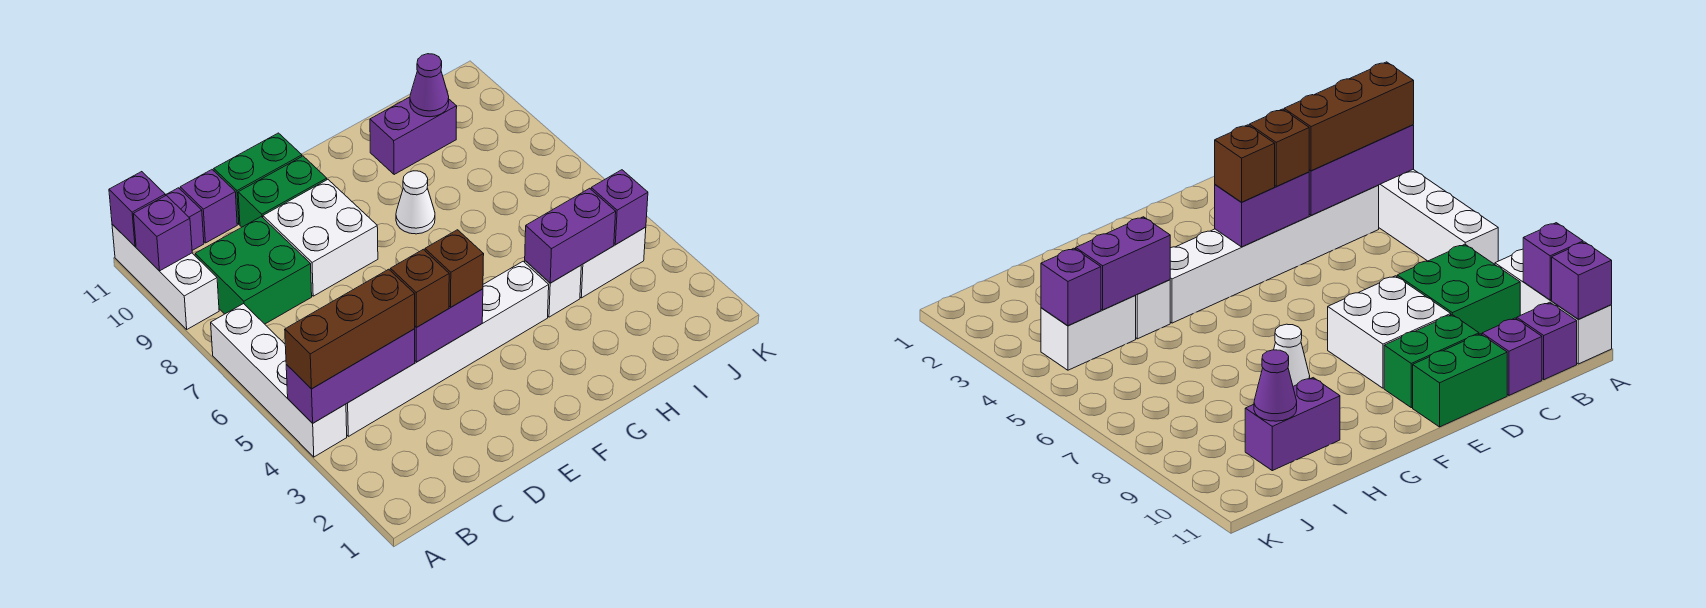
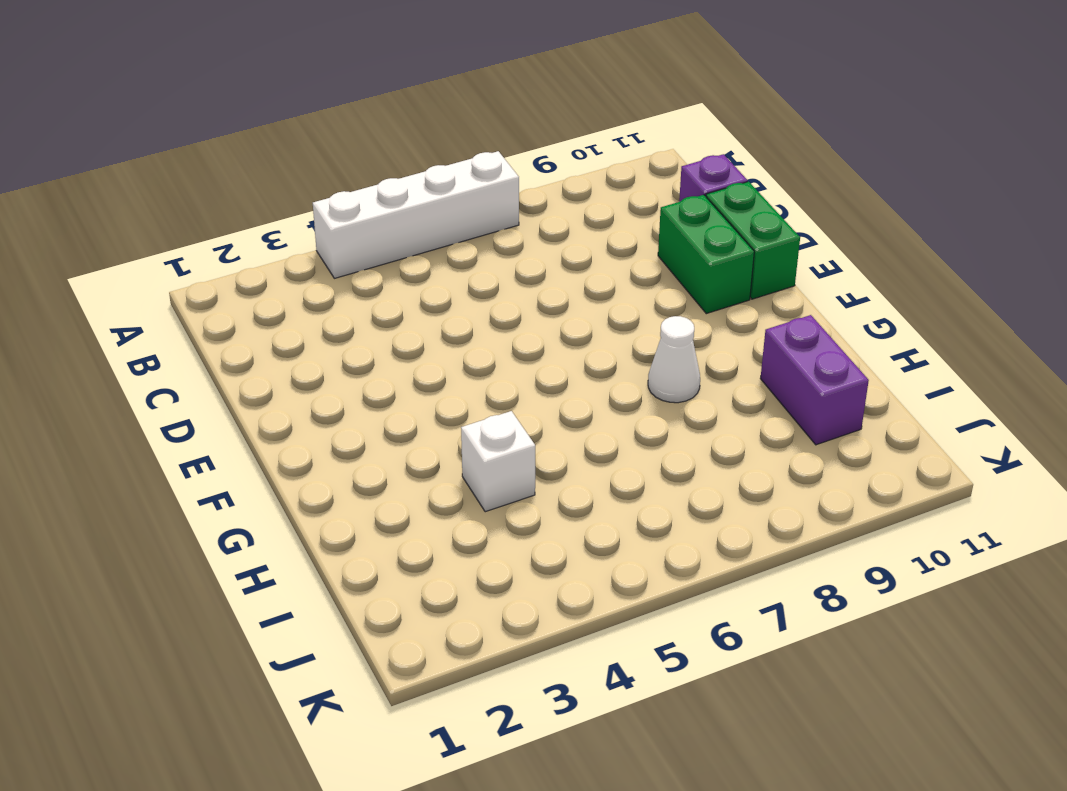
none -> white 1x3 brick [112,224,219,329]
none -> white 1x6 brick [346,261,549,436]
none -> green 2x2 brick [195,217,312,324]

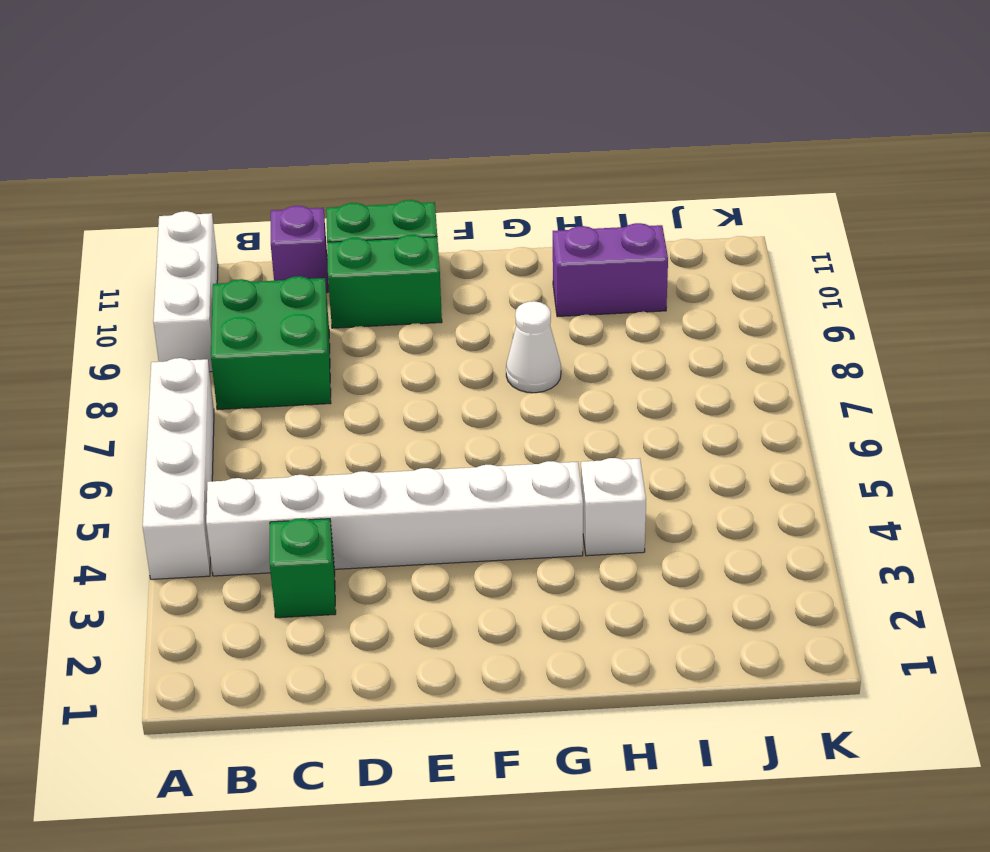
green 1x1 brick [270,518,336,618] -> none
none -> purple 1x1 brick [165,188,204,250]
none -> white 2x2 brick [263,180,378,296]
none -> white 1x2 brick [580,227,646,298]

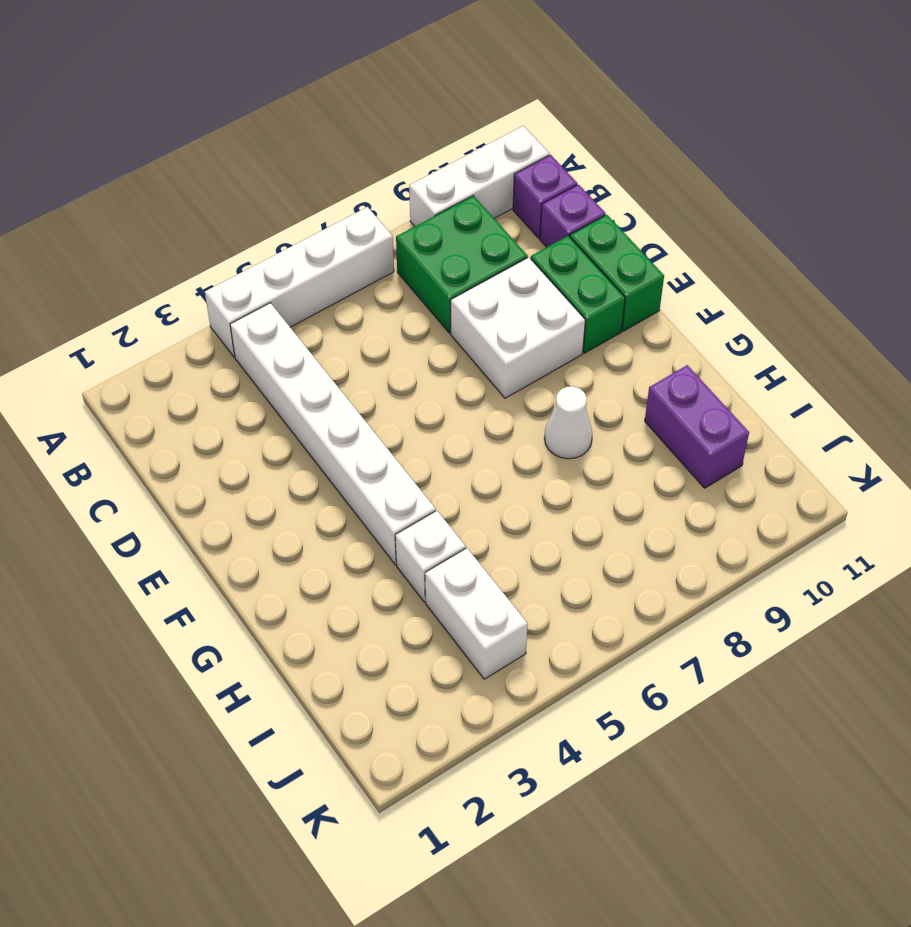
none -> purple 1x3 brick [286,329,415,423]
none -> purple 1x1 brick [133,195,192,271]
none -> purple 1x1 brick [109,172,165,246]

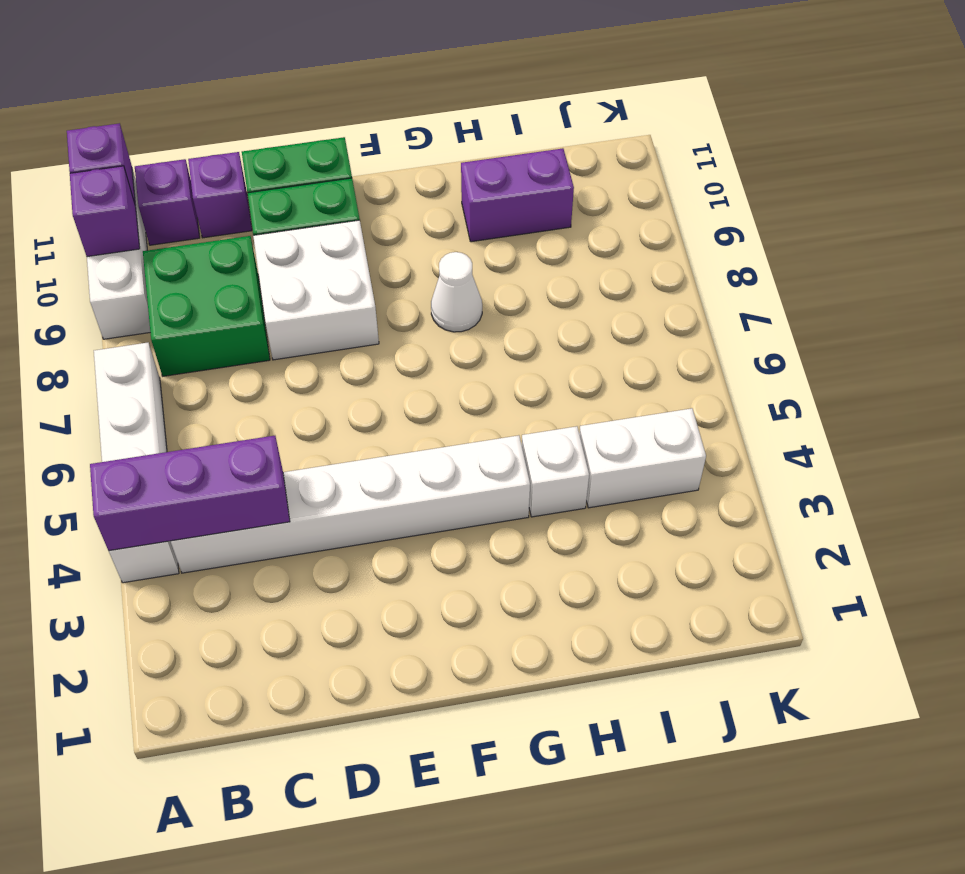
none -> purple 1x2 brick [415,289,483,362]
none -> purple 1x2 brick [525,188,616,283]
none -> purple 1x1 cone [410,54,449,117]

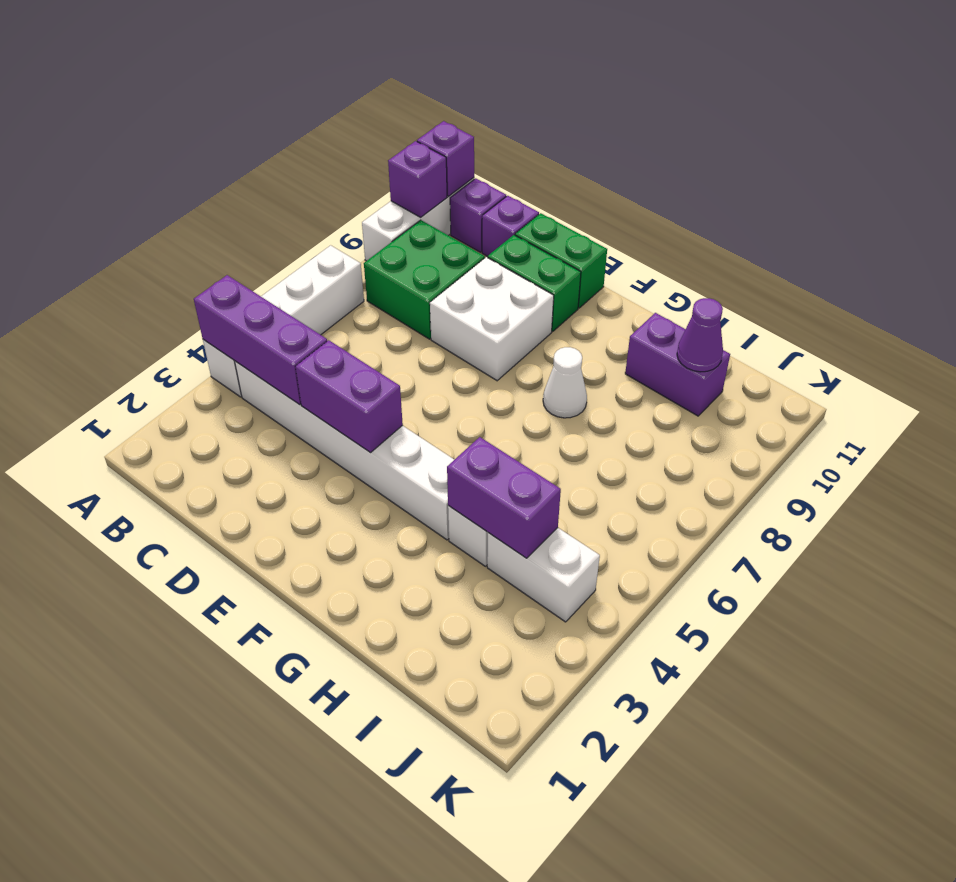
none -> purple 1x1 brick [591,170,648,245]
none -> brown 1x3 brick [285,269,415,389]
none -> brown 1x1 brick [390,249,449,327]

